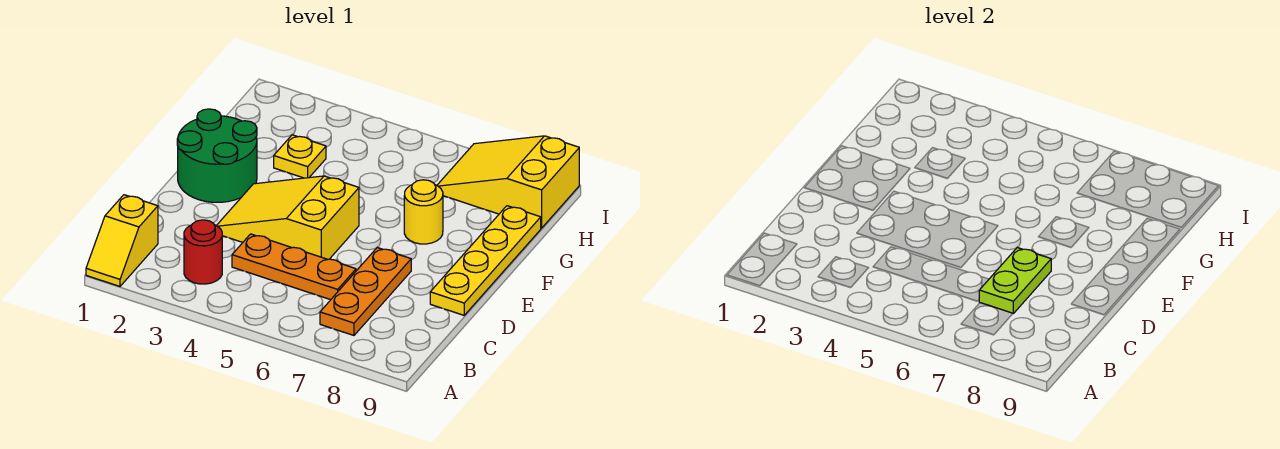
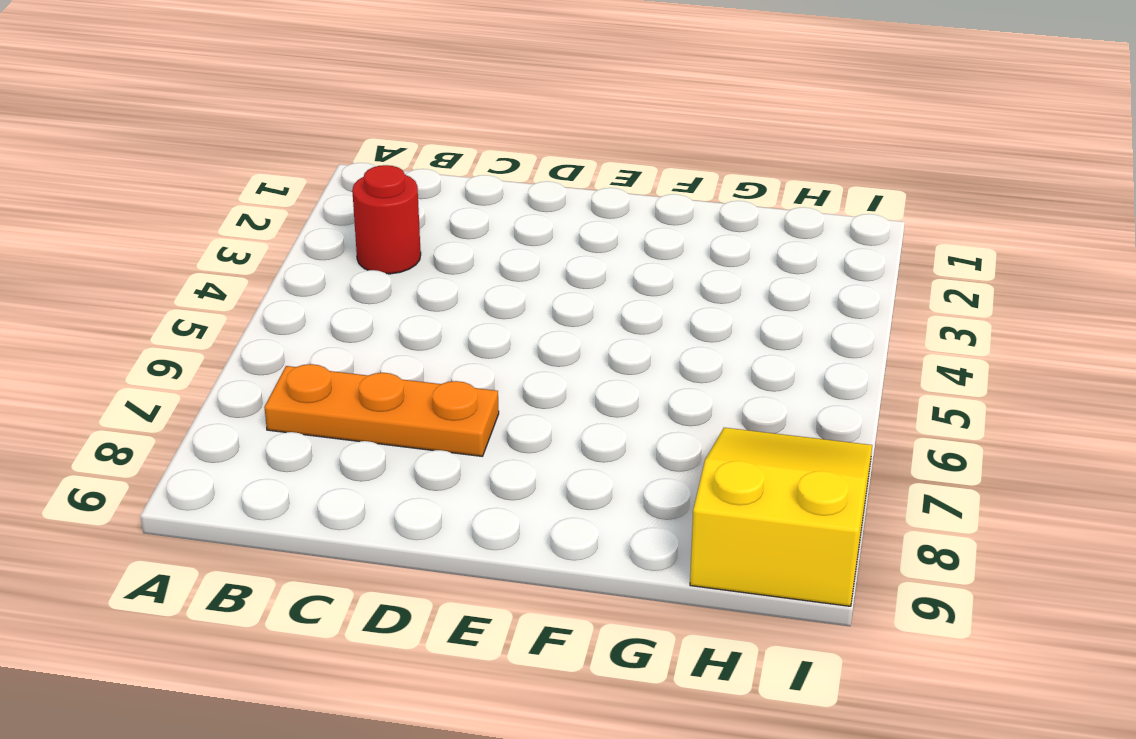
none -> yellow 1x2 slope [86,195,158,286]
none -> orange 1x3 plate [232,234,356,300]

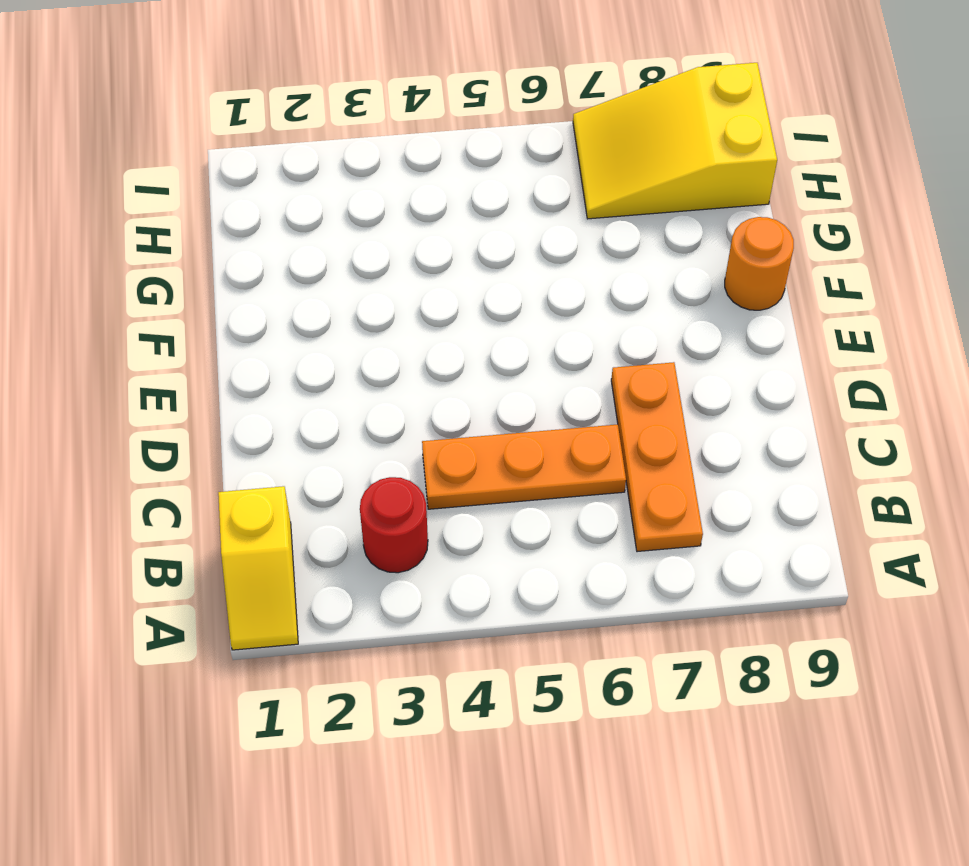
orange 1x1 round brick [725,217,794,310] -> yellow 1x4 plate [430,206,541,315]
none -> yellow 2x3 slope [216,176,359,259]
none -> green 2x2 round brick [177,109,257,202]

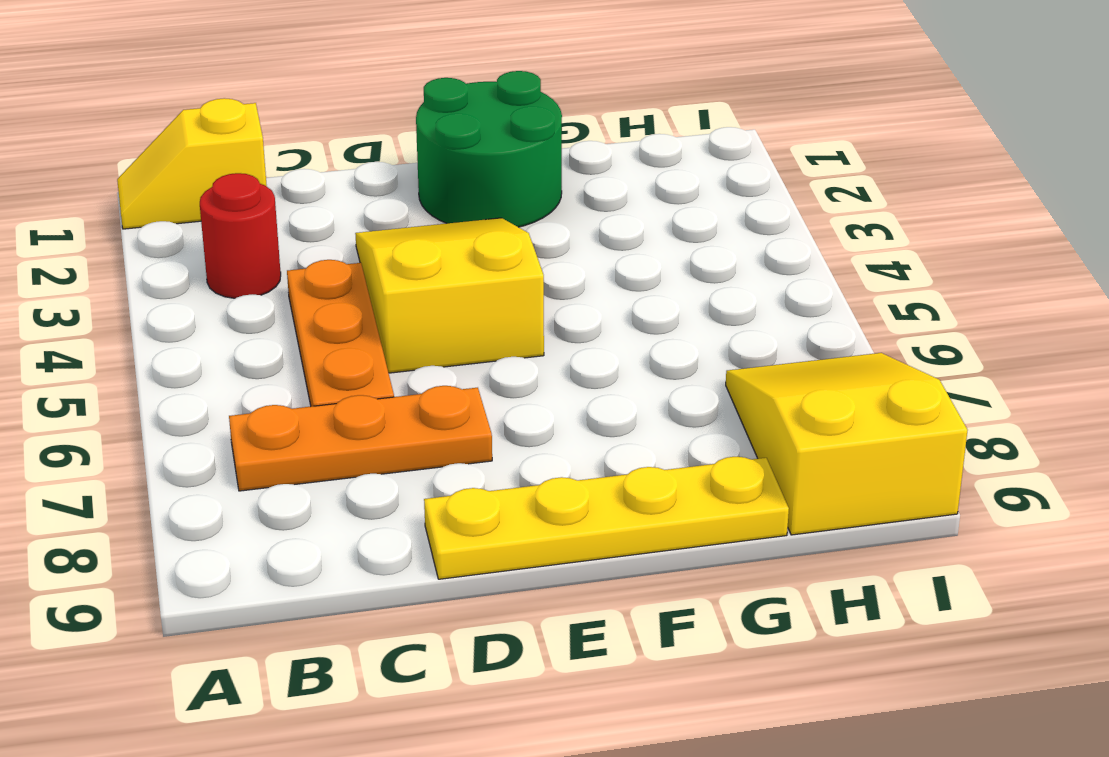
none -> yellow 1x1 round brick [404,180,443,244]
none -> yellow 1x1 plate [274,135,326,178]

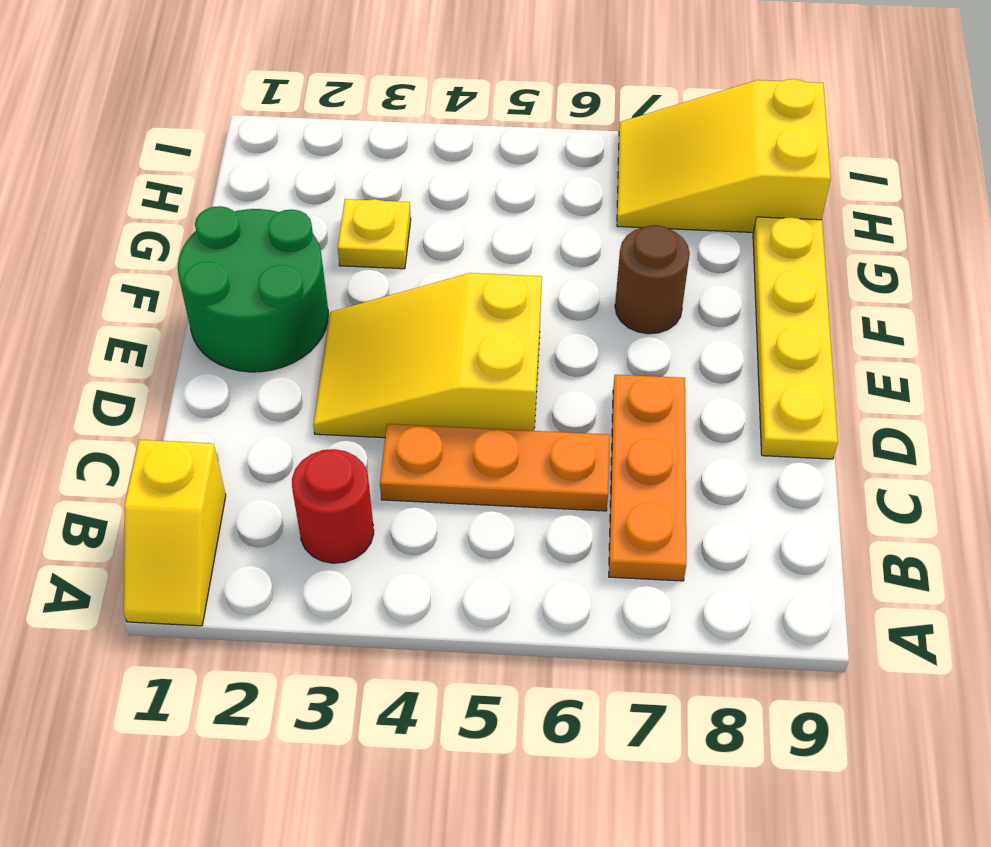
brown 1x1 round brick [615,225,690,334] -> yellow 1x1 round brick [404,180,443,244]
none -> lime 1x2 plate [979,248,1051,313]

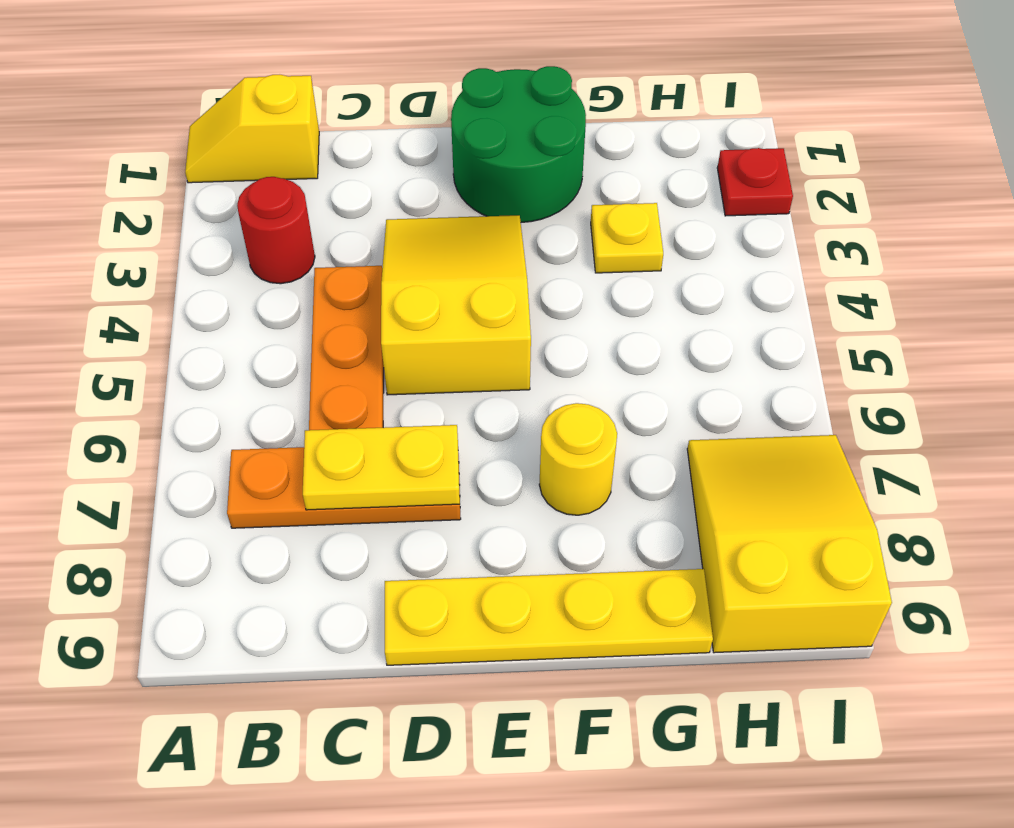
yellow 1x2 plate [303,425,460,510] -> lime 1x2 plate [979,248,1051,313]
red 1x1 plate [717,148,793,216] -> none

